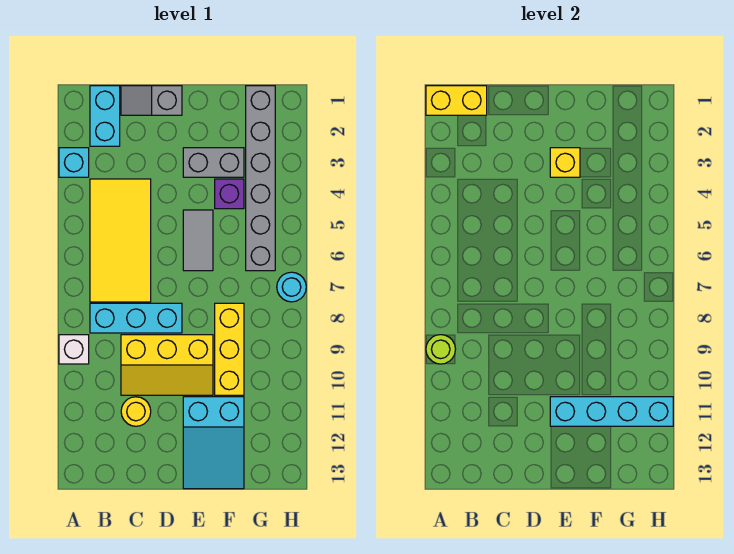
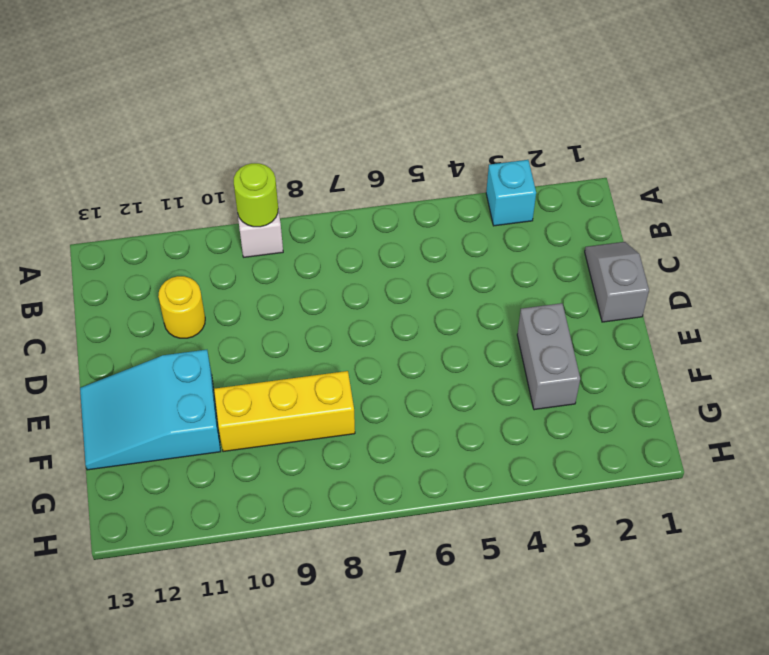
none -> cyan 1x2 brick [90,86,120,146]
none -> yellow 2x4 tile [90,179,151,302]
none -> cyan 1x3 brick [90,303,182,333]

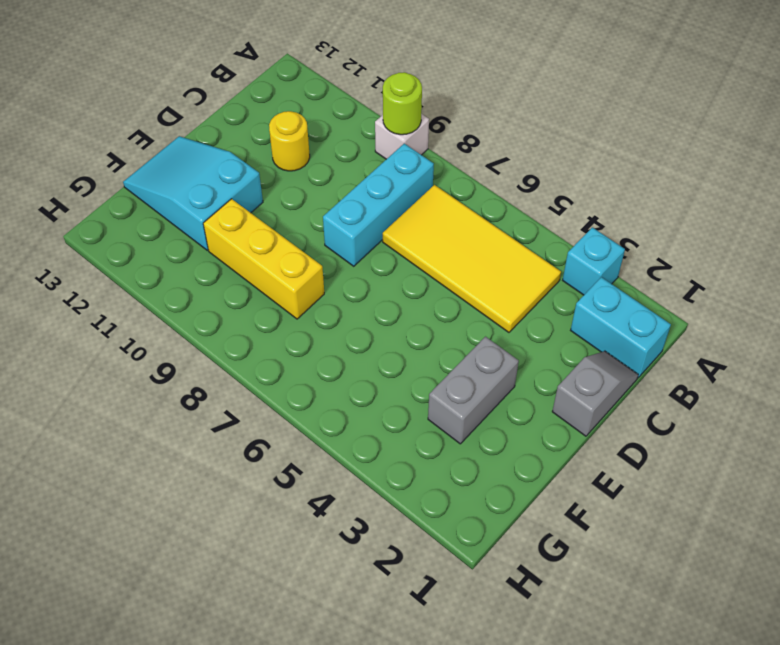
none -> yellow 2x3 slope [121,335,213,395]
none -> grey 1x2 tile [183,210,213,271]
none -> purple 1x1 brick [215,179,244,209]

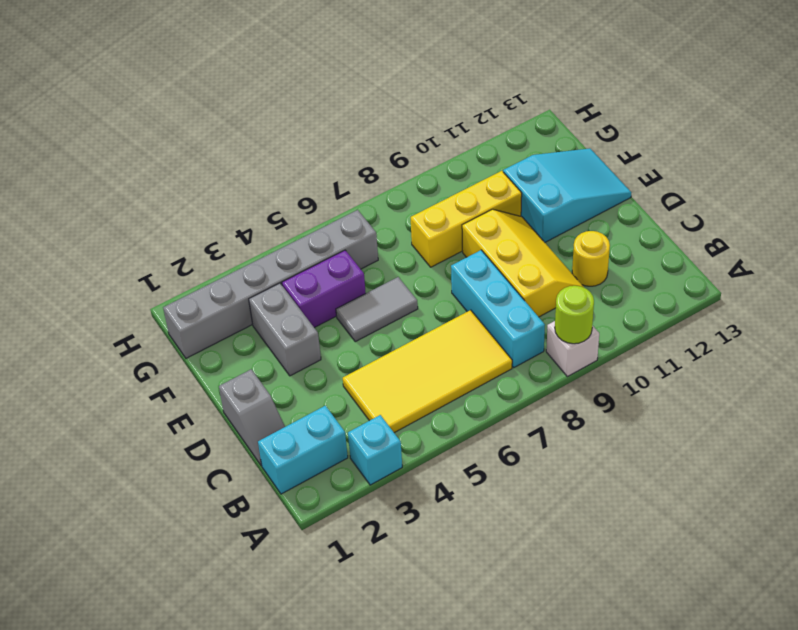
purple 1x2 brick [282,250,366,328] -> purple 1x1 brick [215,179,244,209]
none -> cyan 1x1 round brick [277,272,306,302]
none -> yellow 1x2 brick [426,86,487,115]
none -> yellow 1x1 brick [550,148,580,177]

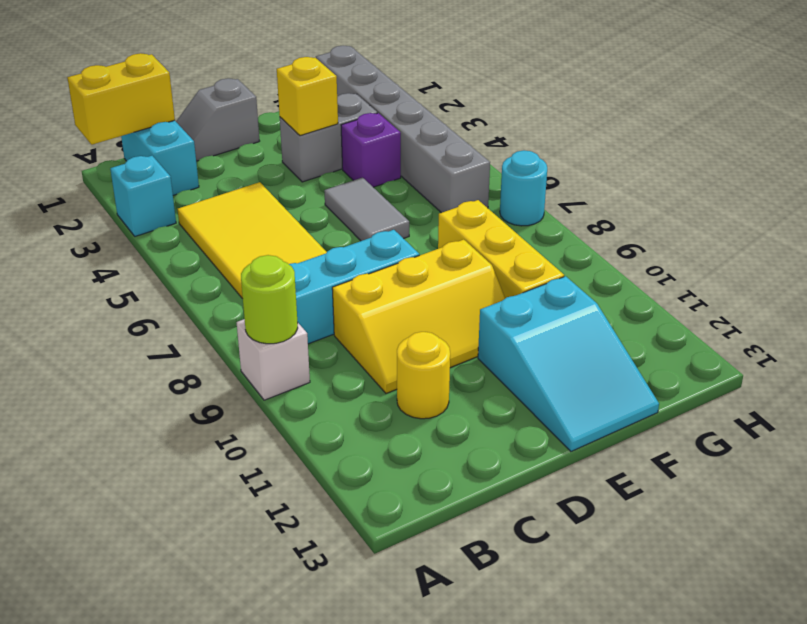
none -> cyan 1x4 brick [550,397,673,426]

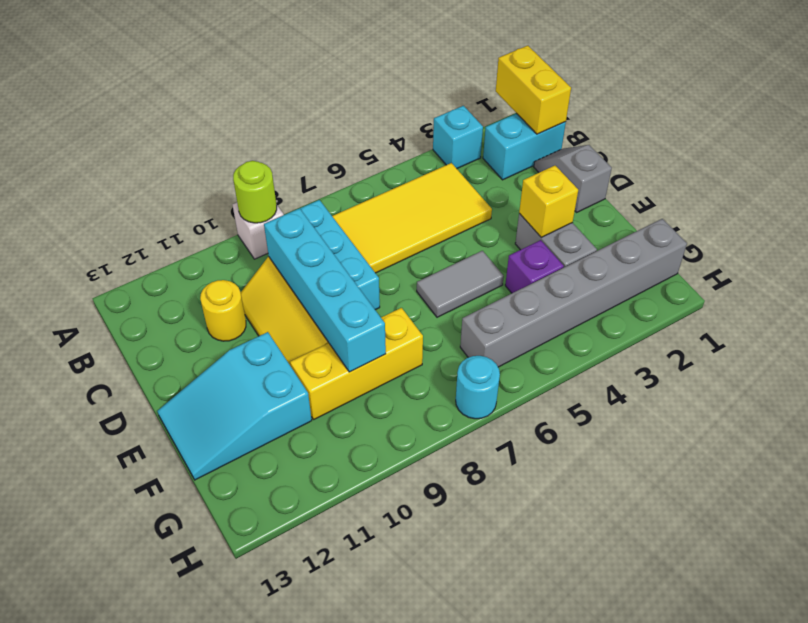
cyan 1x4 brick [264,208,386,372] -> cyan 1x4 brick moved to [550,397,673,426]

